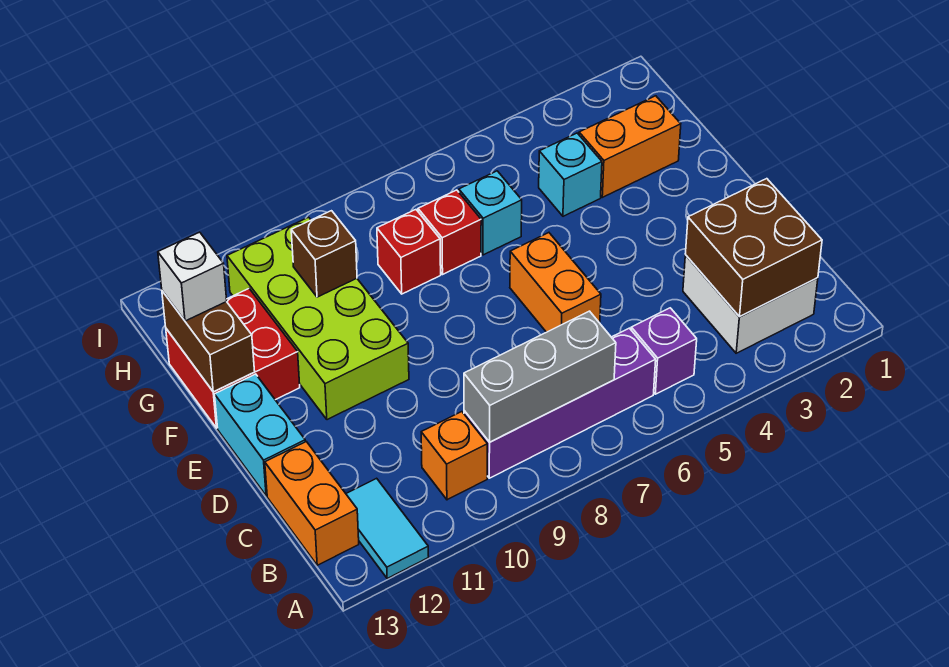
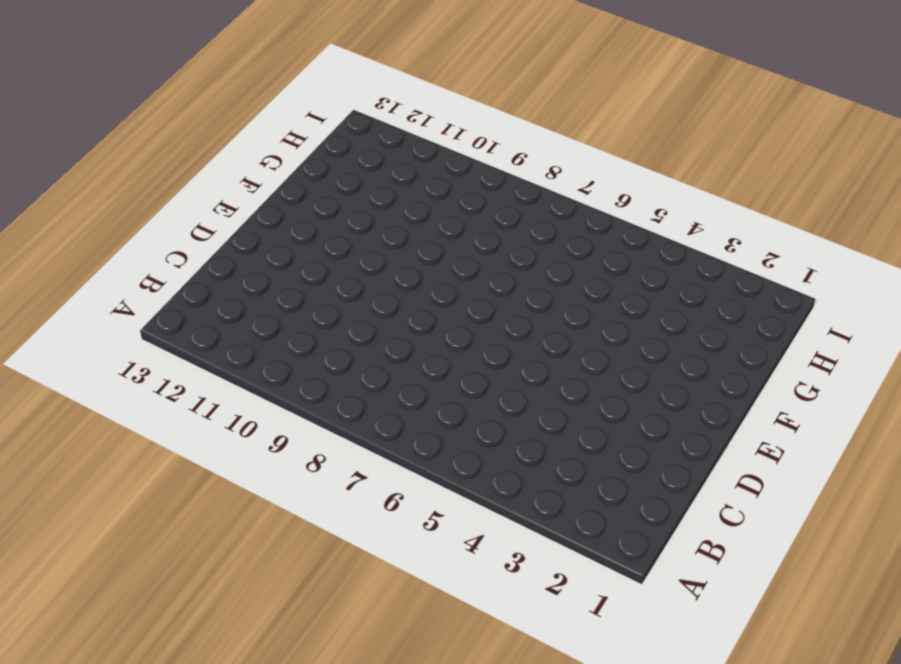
none -> cyan 1x2 tile [346,478,429,578]
none -> white 2x2 brick [683,255,818,353]
none -> purple 1x1 brick [631,308,697,394]

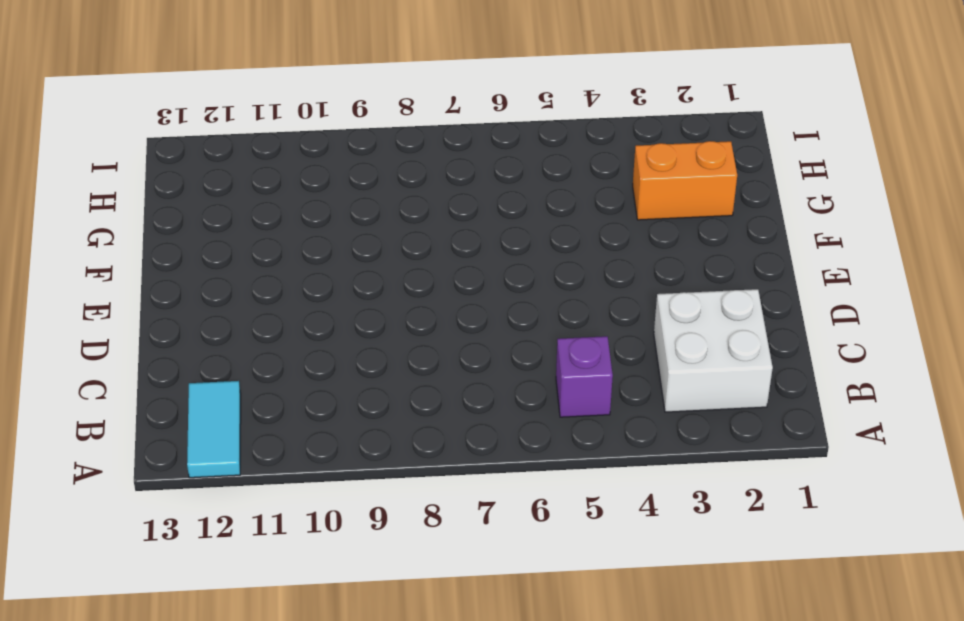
none -> purple 1x4 brick [464,328,656,478]
none -> orange 1x1 brick [421,412,487,500]
none -> orange 1x2 brick [265,442,359,565]

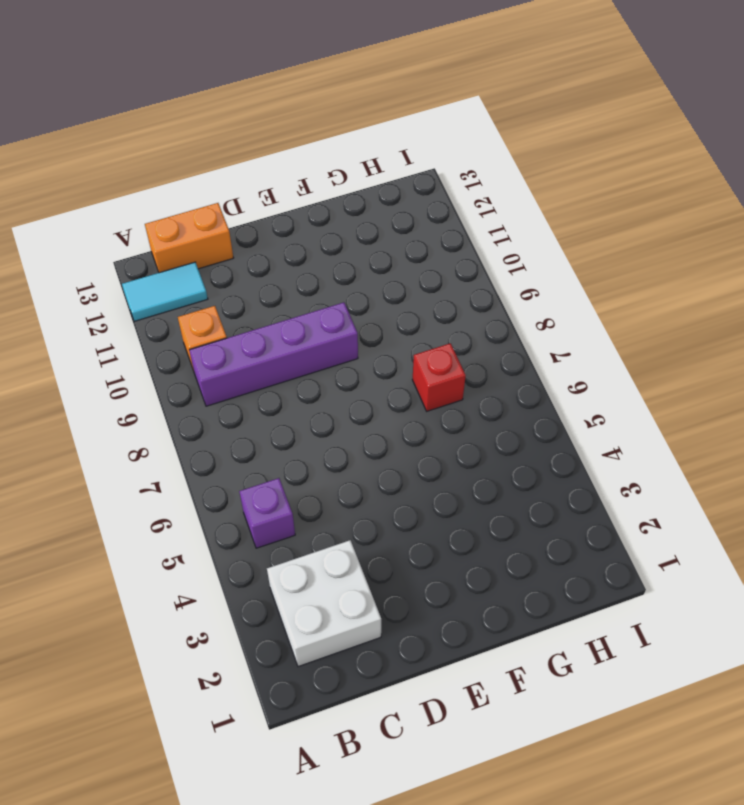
purple 1x4 brick [189,302,358,406] -> purple 1x4 brick turned to [464,328,656,478]
none -> orange 1x2 brick [510,233,601,332]
none -> cyan 1x2 brick [215,374,305,496]
none -> lime 2x4 brick [227,217,409,420]

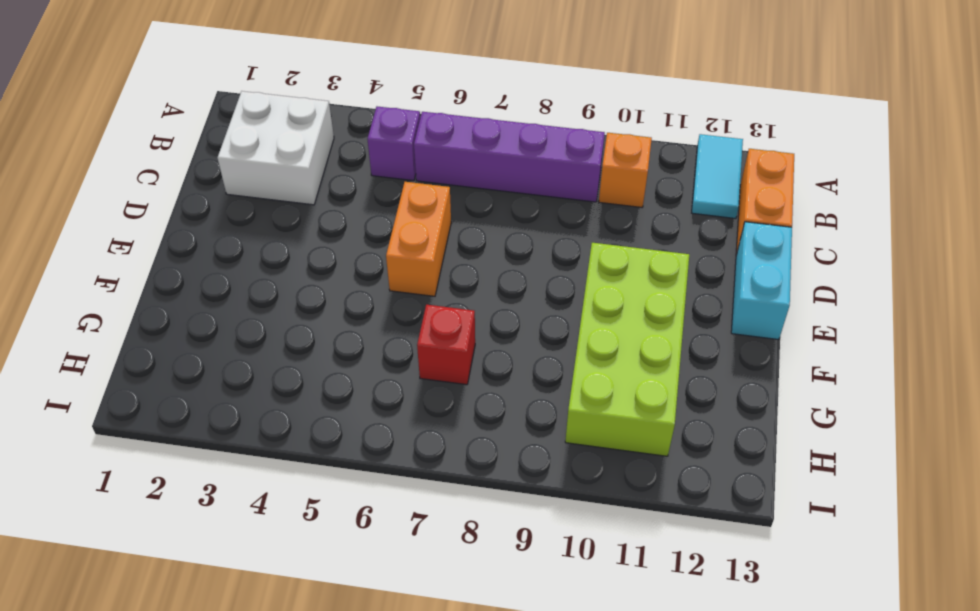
none -> red 2x2 brick [166,289,300,428]
none -> orange 1x2 brick [579,96,681,197]
none -> cyan 1x1 brick [539,133,602,216]

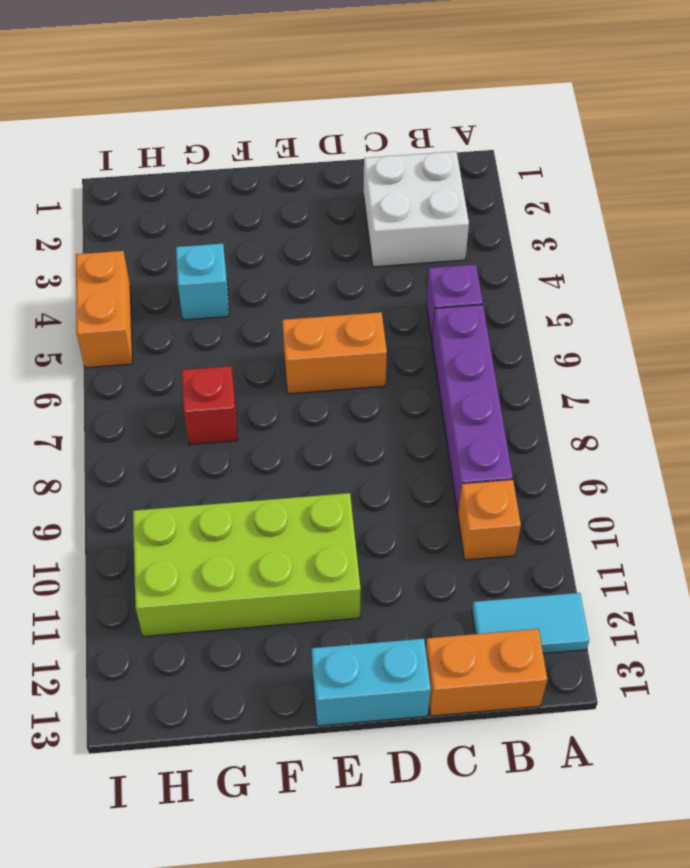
orange 1x2 brick [76,251,132,368] -> orange 1x2 brick moved to [579,96,681,197]
none -> red 2x2 brick [166,289,300,428]
none -> cyan 1x1 brick [459,171,522,255]
none -> red 1x1 brick [377,210,441,294]

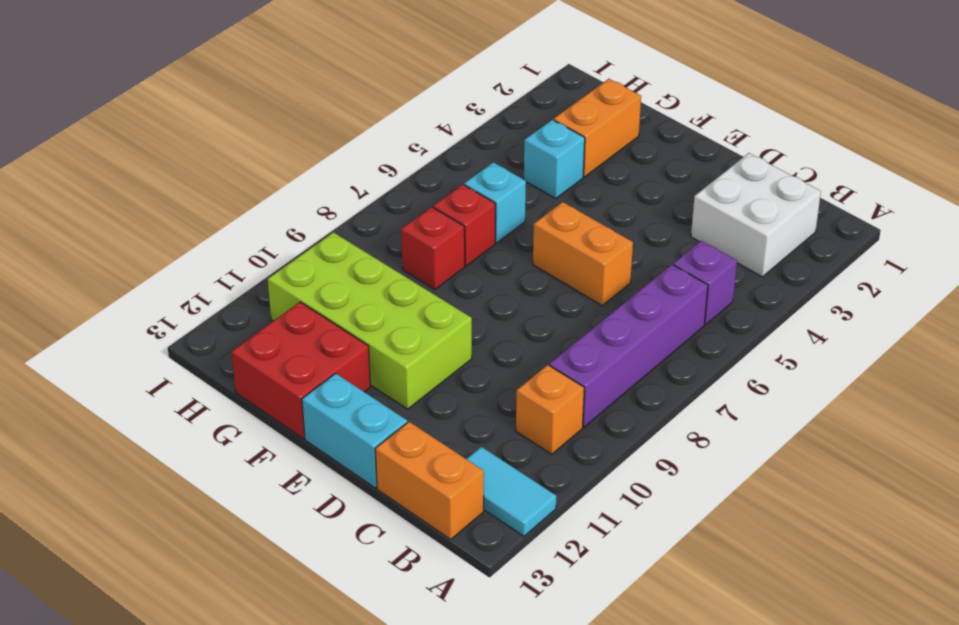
none -> brown 2x2 brick [685,179,822,316]
none -> grey 1x3 brick [464,311,616,442]
none -> brown 1x2 brick [162,291,255,392]

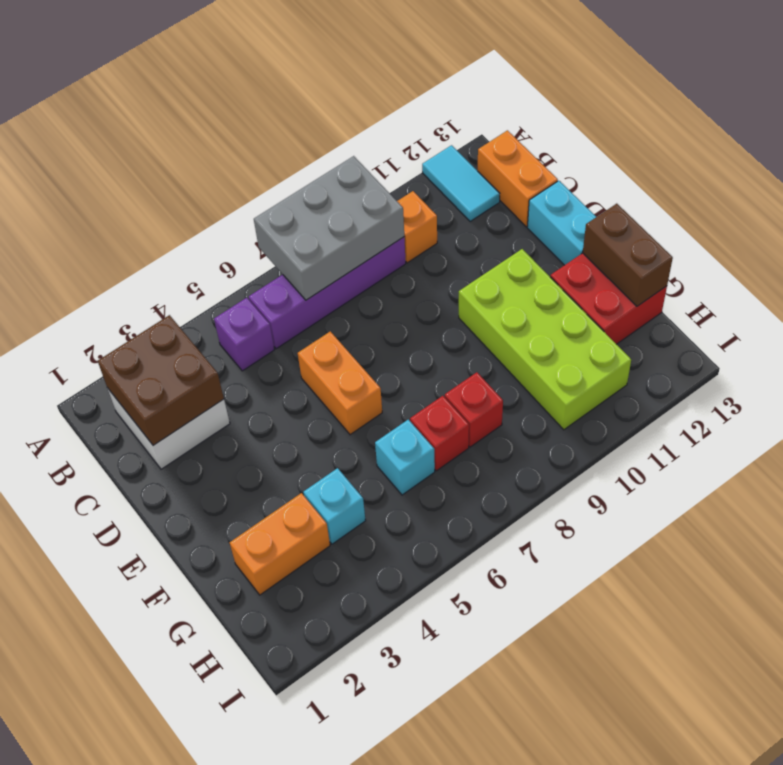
grey 2x3 brick [254,156,404,300] -> grey 1x3 brick [464,311,616,442]
none -> brown 1x1 brick [291,211,357,297]
none -> white 1x1 brick [158,232,227,321]

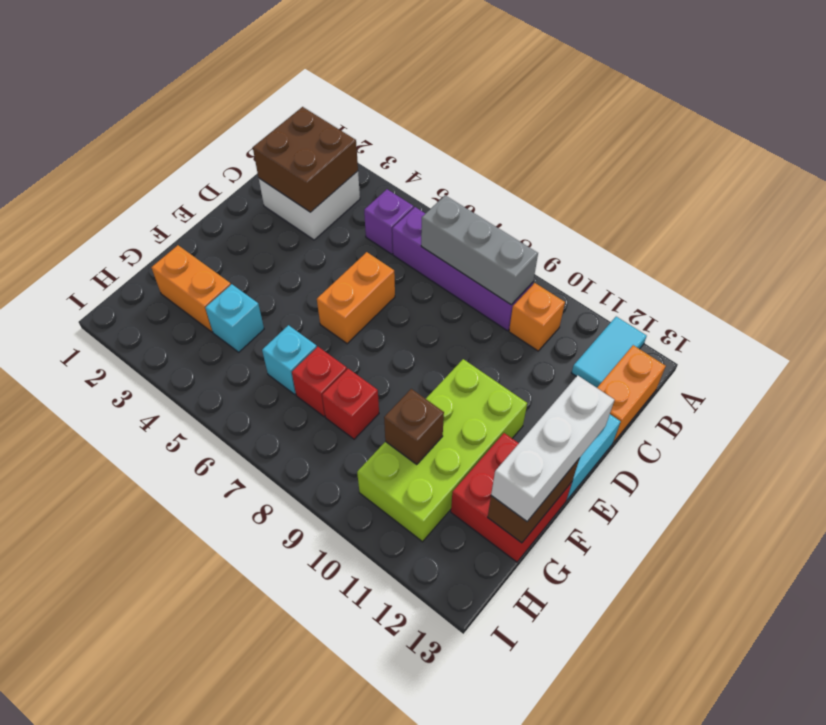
white 1x3 brick [491,375,614,521] -> white 1x1 brick [158,232,227,321]

